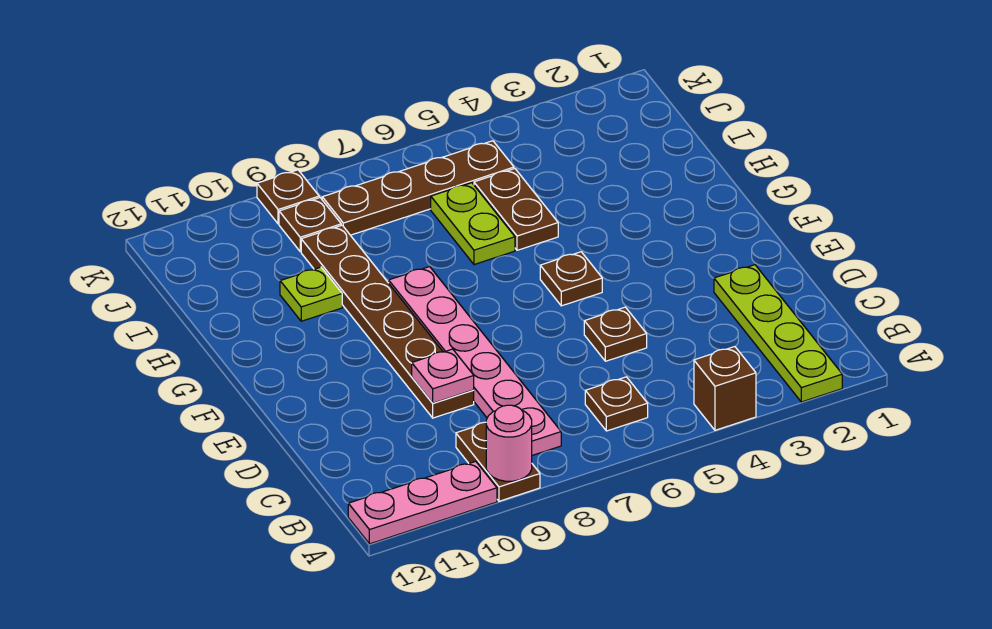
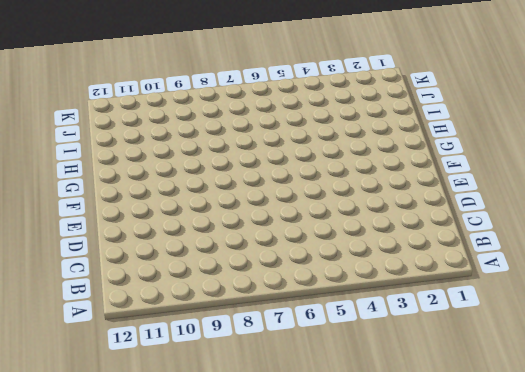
none -> lime 1x4 plate [714,265,842,402]
none -> brown 1x1 brick [694,347,756,430]
none -> brown 1x2 plate [456,422,540,501]

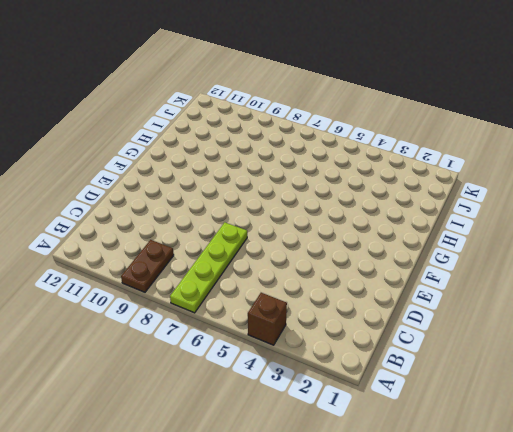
lime 1x4 plate [170,222,247,313] -> lime 1x4 plate moved to [714,265,842,402]
none -> pink 1x3 plate [348,461,497,544]
none -> brown 1x1 plate [585,377,648,431]
none -> pink 1x6 plate [389,267,561,455]

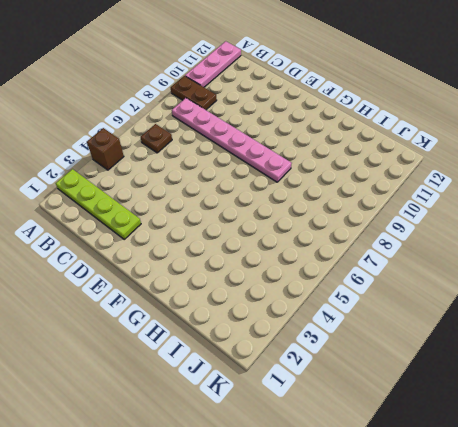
none -> brown 1x1 plate [584,307,647,361]
none -> brown 1x6 plate [301,225,474,418]
none -> brown 1x1 plate [540,252,602,306]

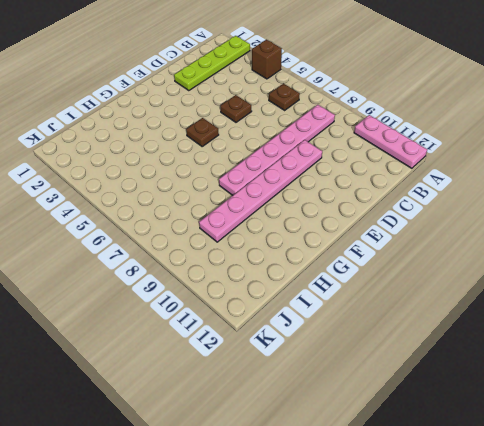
pink 1x6 plate [199,140,322,242] -> brown 1x6 plate [301,225,474,418]
none -> brown 1x2 plate [456,422,540,501]
none -> brown 1x2 plate [474,169,558,250]
none -> lime 1x2 plate [431,183,515,265]

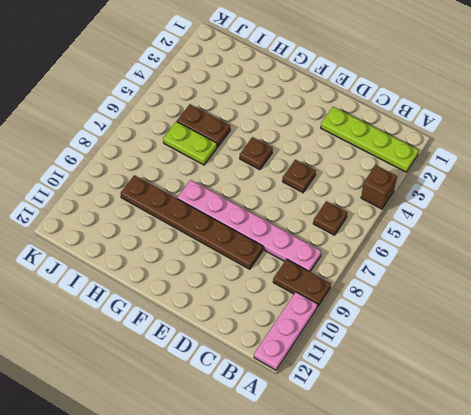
none -> lime 1x1 plate [280,267,342,321]
none -> brown 1x4 plate [322,141,514,235]
none -> brown 1x1 plate [279,198,341,252]

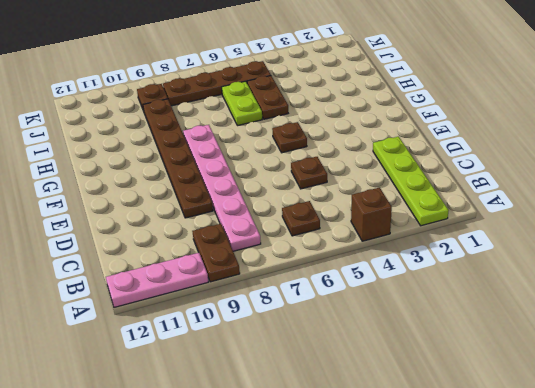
none -> lime 1x1 plate [280,267,342,321]
none -> brown 1x1 plate [257,170,319,224]
none -> pink 1x1 round brick [486,405,532,481]

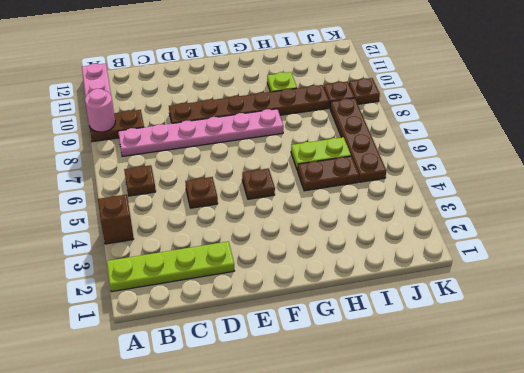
none -> pink 1x1 plate [412,349,474,403]

